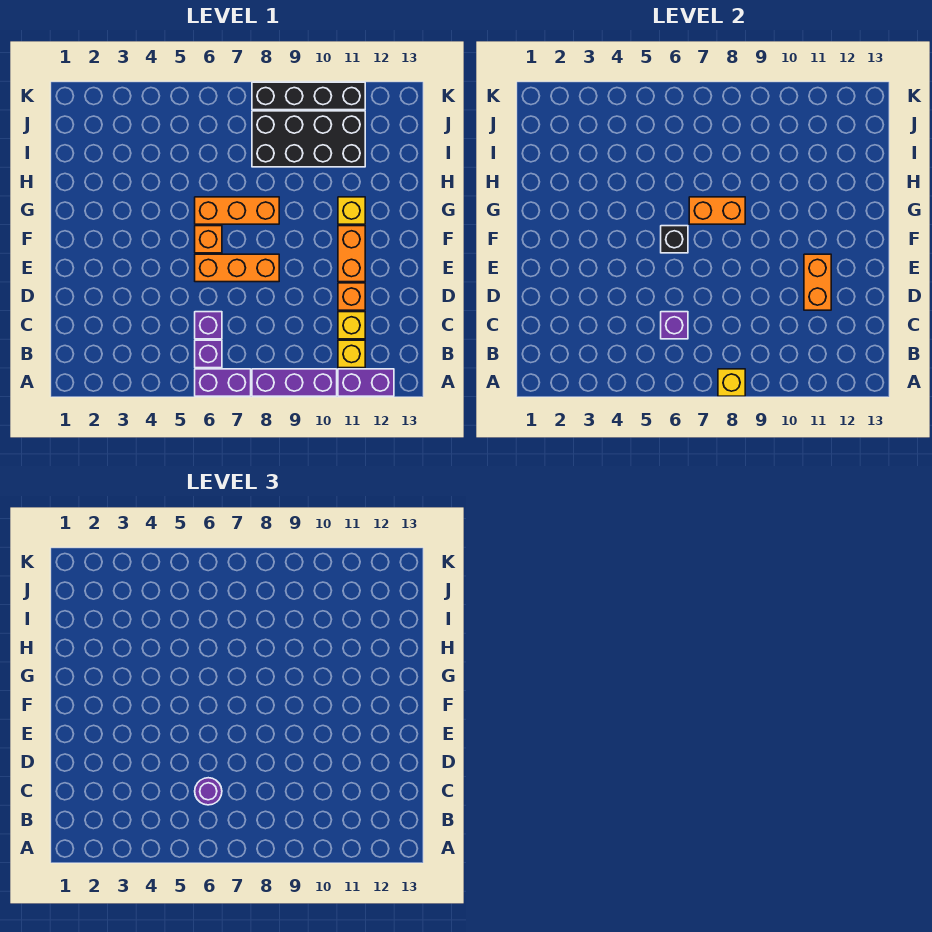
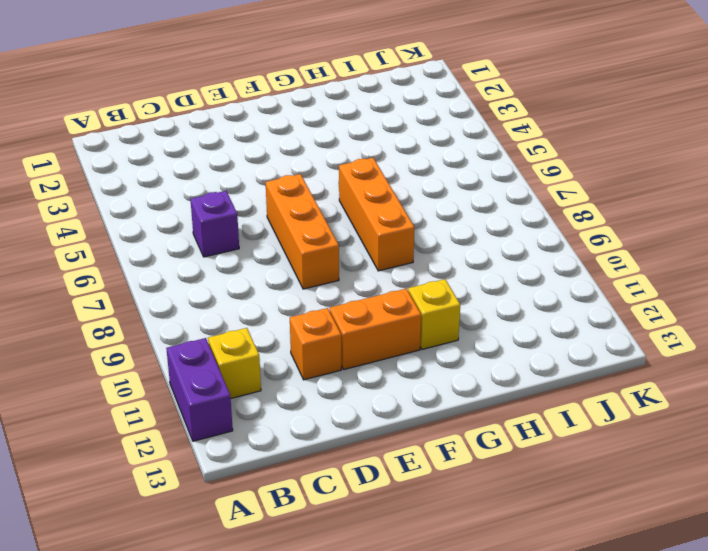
none -> purple 1x2 brick [195,369,251,396]
none -> purple 1x3 brick [252,369,337,396]
none -> purple 1x1 brick [195,340,222,368]

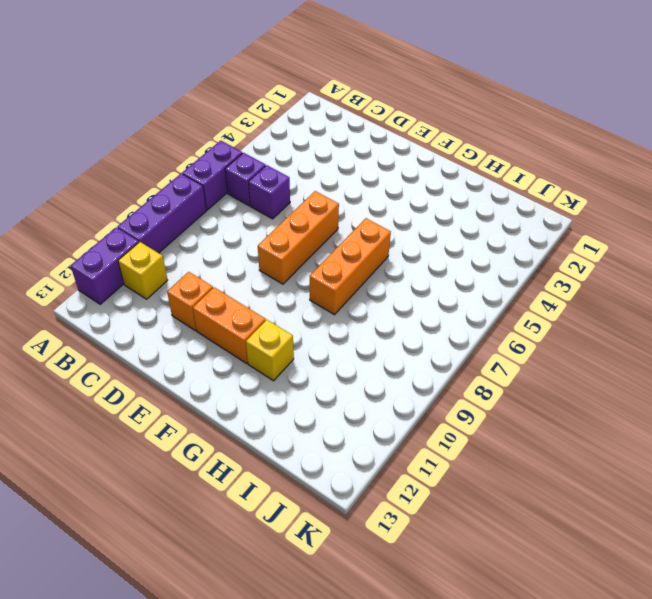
none -> yellow 1x1 brick [338,312,365,339]
none -> orange 1x1 brick [195,226,222,253]
none -> black 2x4 brick [252,111,365,167]

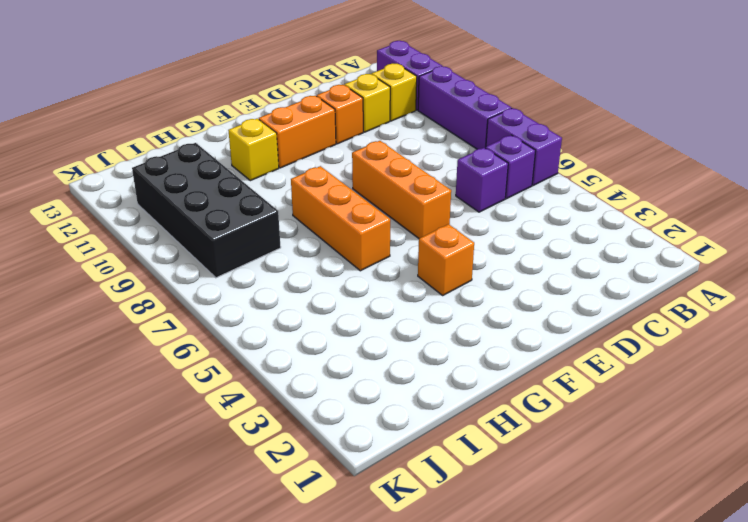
orange 1x1 brick [418,224,474,295] -> orange 1x1 brick moved to [195,226,222,253]
none -> black 1x4 brick [252,82,365,110]
none -> yellow 1x1 brick [718,369,745,396]
none -> purple 1x1 brick [661,312,688,339]

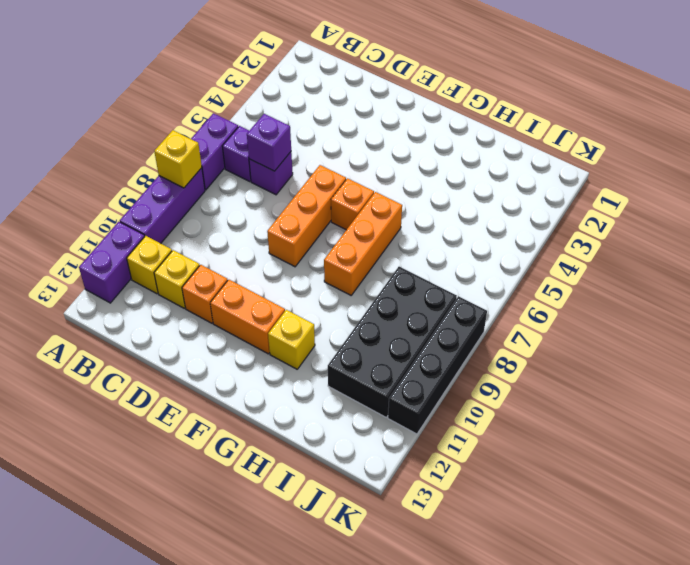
none -> orange 1x2 brick [804,254,831,310]
none -> black 1x1 brick [661,226,688,253]
none -> orange 1x2 brick [689,197,745,224]

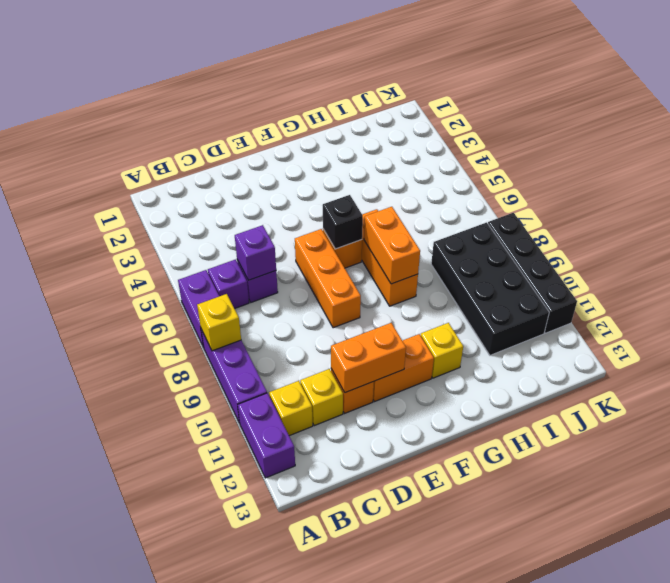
none -> purple 1x1 round brick [195,778,222,805]

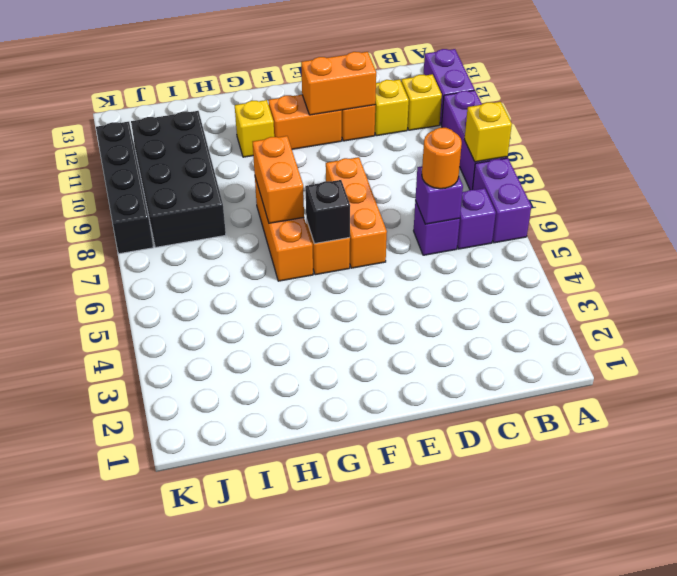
orange 1x1 round brick [422,128,462,189] -> purple 1x1 round brick [195,778,222,805]

